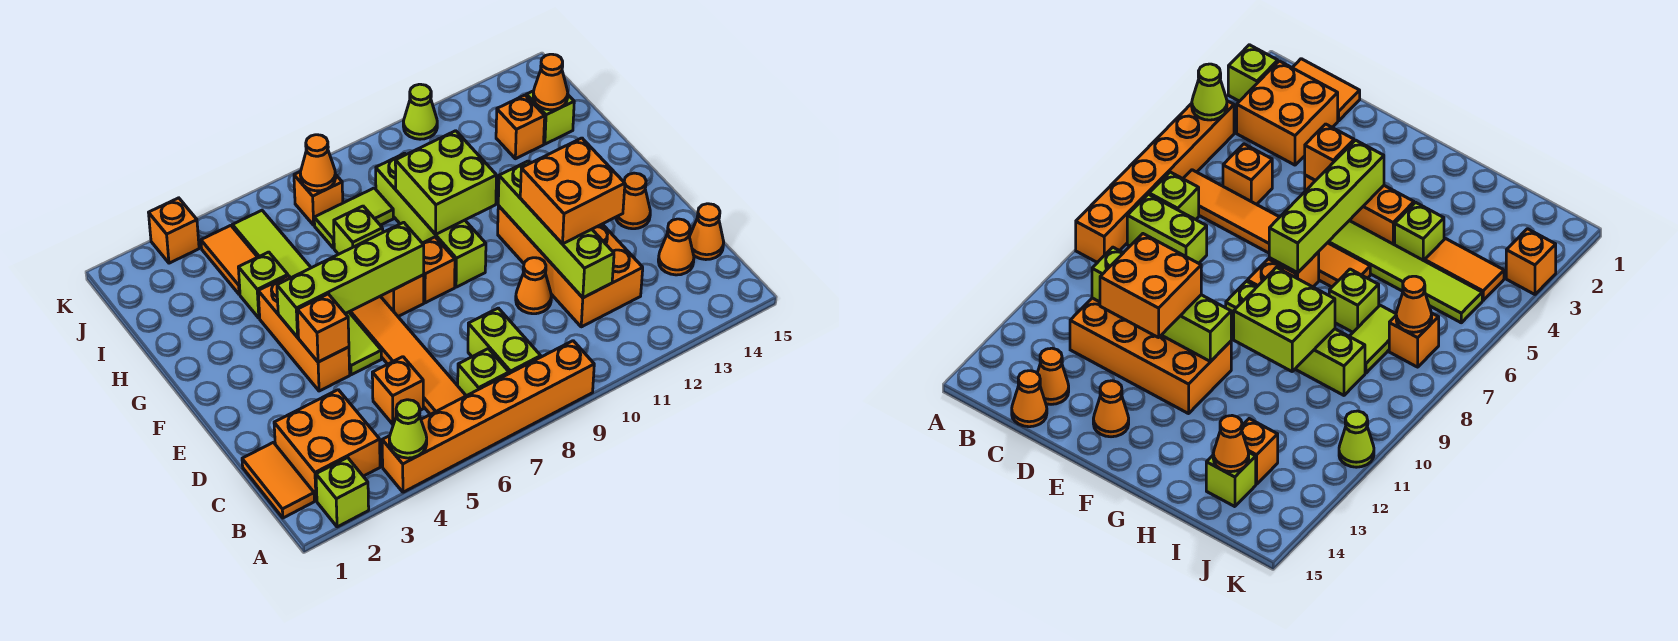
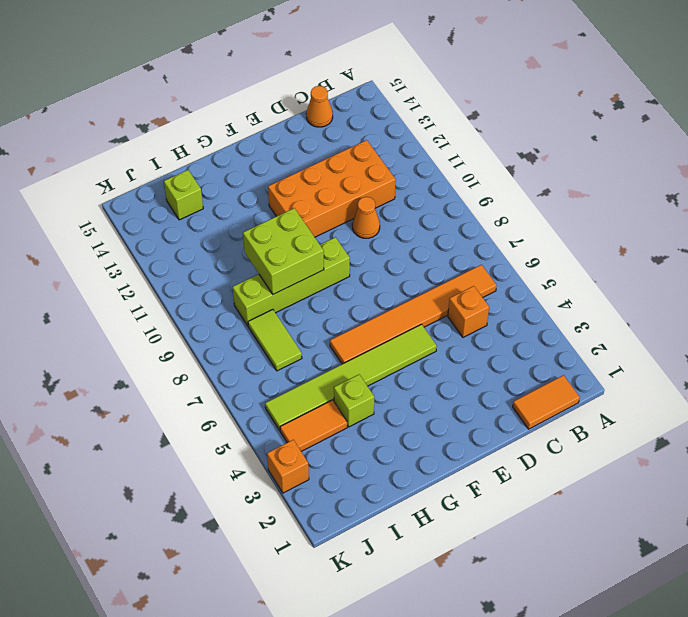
none -> lime 1x1 brick [316,458,369,527]
none -> orange 1x6 brick [382,341,594,492]
none -> orange 2x2 brick [274,390,380,501]
none -> lime 1x1 brick [458,349,509,396]

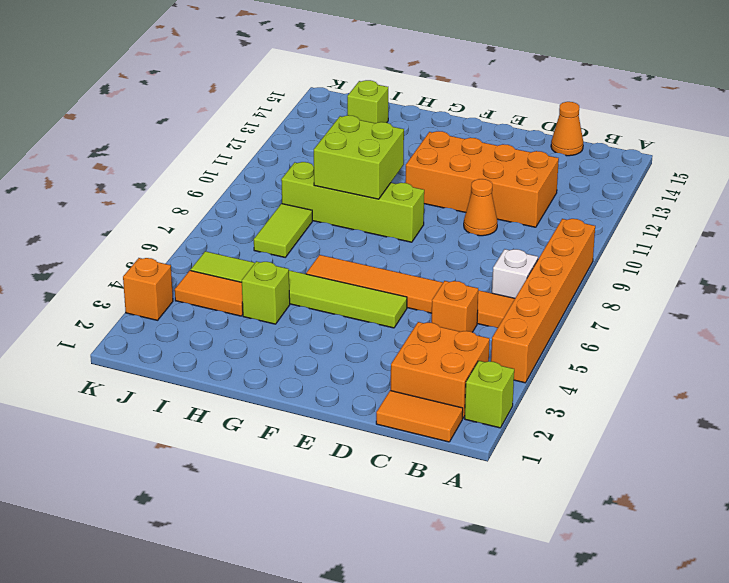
white 1x1 brick [492,249,538,298] -> lime 1x1 brick [458,349,509,396]
none -> lime 1x2 brick [468,308,541,374]
none -> orange 1x1 cone [658,219,694,275]
none -> orange 1x3 brick [258,276,350,391]
none -> orange 1x1 cone [616,173,650,229]

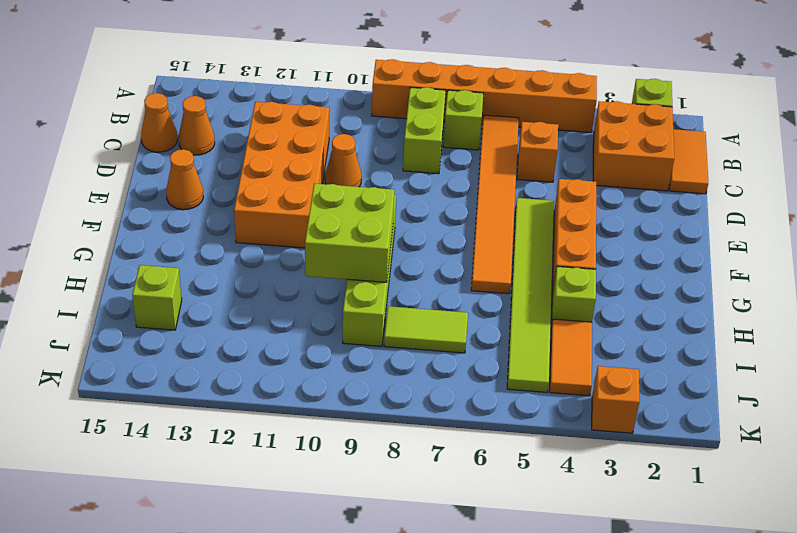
none -> orange 1x1 brick [381,275,424,316]
none -> orange 1x1 brick [423,237,455,303]
none -> lime 1x1 brick [334,206,383,254]
none -> orange 1x1 brick [496,95,545,159]

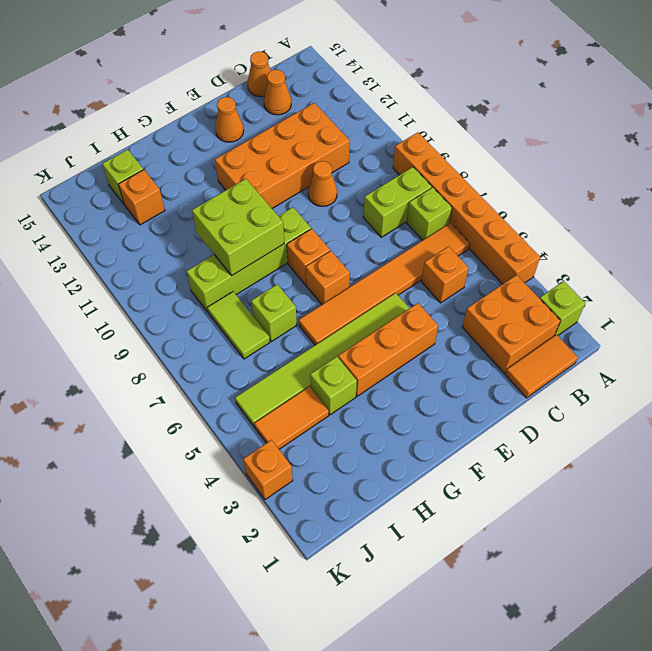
none -> orange 1x1 brick [294,171,343,225]
none -> lime 1x1 cone [403,84,437,139]
none -> lime 1x1 cone [389,400,427,458]
none -> lime 1x4 brick [498,161,614,298]

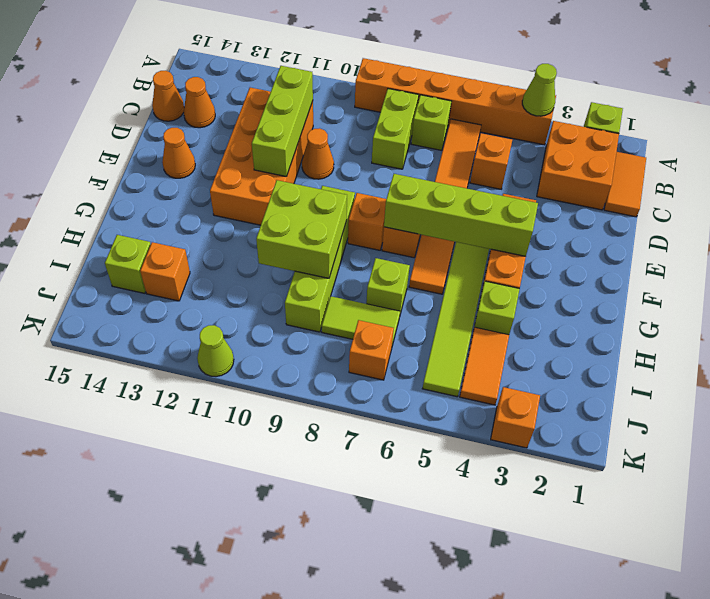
lime 1x3 brick [252,66,313,177] -> lime 1x4 brick [498,161,614,298]
none -> orange 1x1 brick [297,294,349,362]
none -> orange 1x1 cone [533,54,568,110]
none -> orange 1x1 cone [300,135,336,191]
none -> orange 2x2 brick [520,138,625,244]

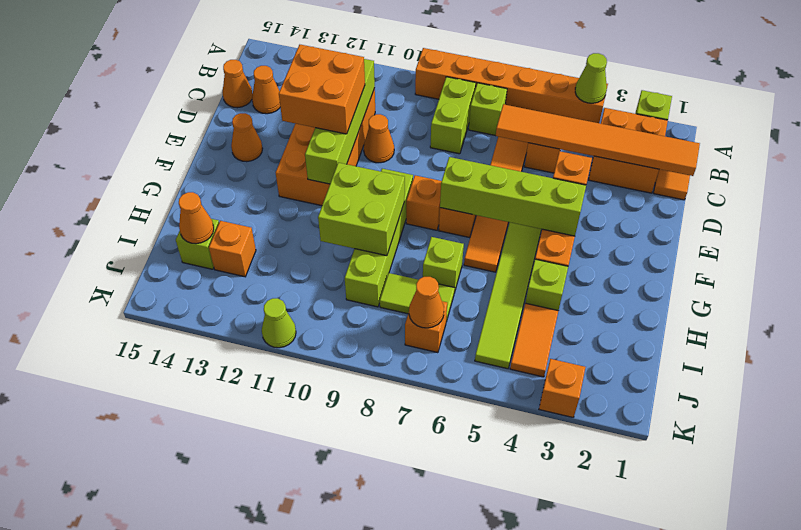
orange 1x6 tile [496,104,700,176] -> none

